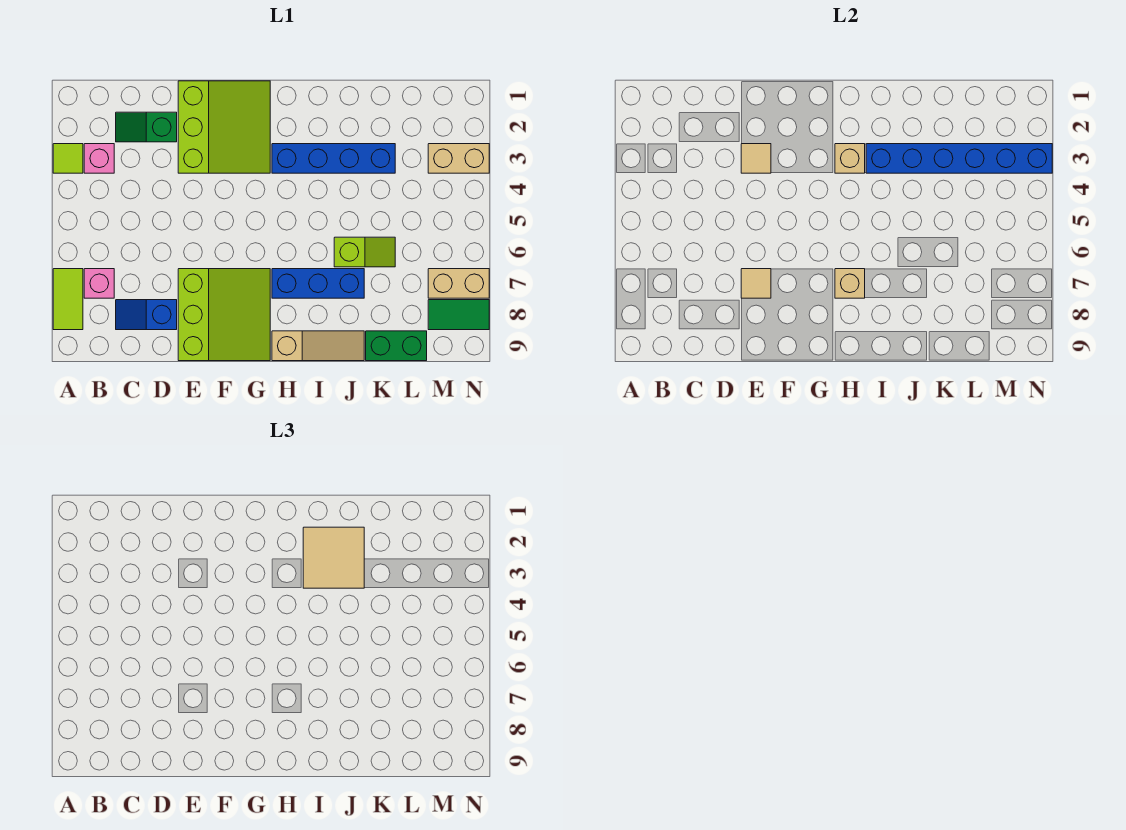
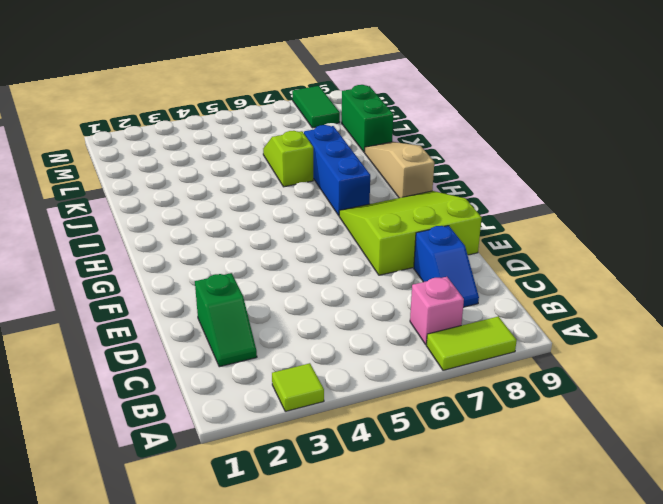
none -> pink 1x1 brick [84,144,114,173]
none -> lime 3x3 slope [178,81,270,173]
none -> blue 1x4 brick [272,144,395,173]

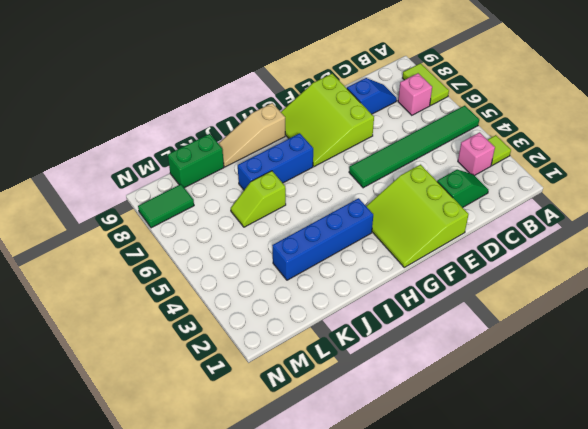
green 1x6 tile [349,106,479,188] -> none
none -> tan 1x2 brick [428,144,489,173]
none -> tan 1x2 brick [428,269,489,298]
none -> tan 1x1 tile [741,144,771,173]

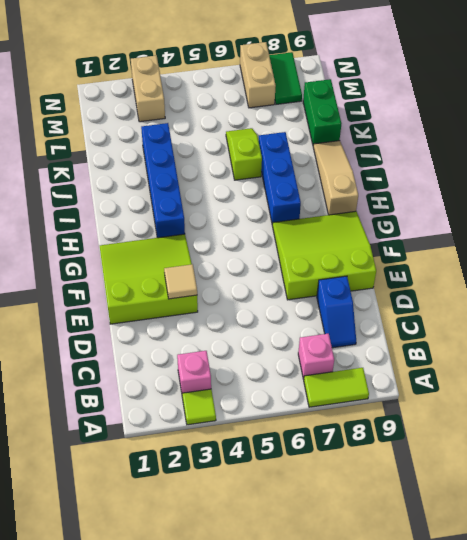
none -> green 1x2 slope [116,112,177,142]
none -> tan 1x1 tile [741,269,771,298]
none -> tan 1x1 brick [835,144,865,173]

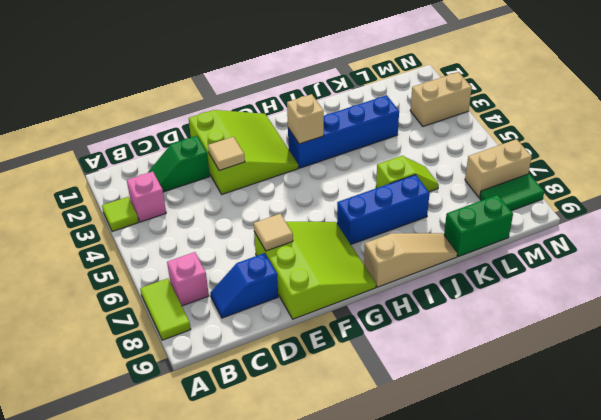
none -> tan 1x1 brick [835,269,865,298]
none -> blue 1x6 brick [866,144,1052,173]
none -> tan 2x2 tile [303,527,364,588]

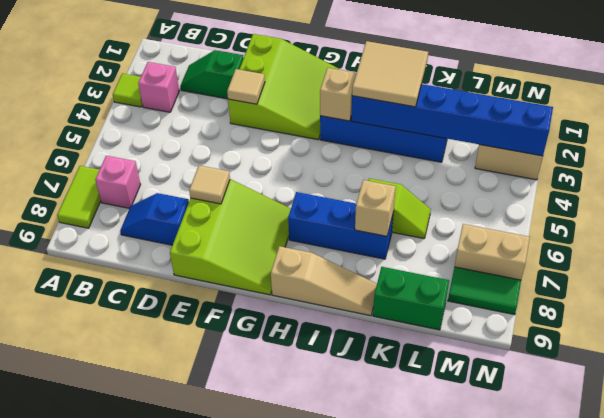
tan 1x1 brick [355,180,396,236] -> tan 1x1 brick moved to [835,269,865,298]

